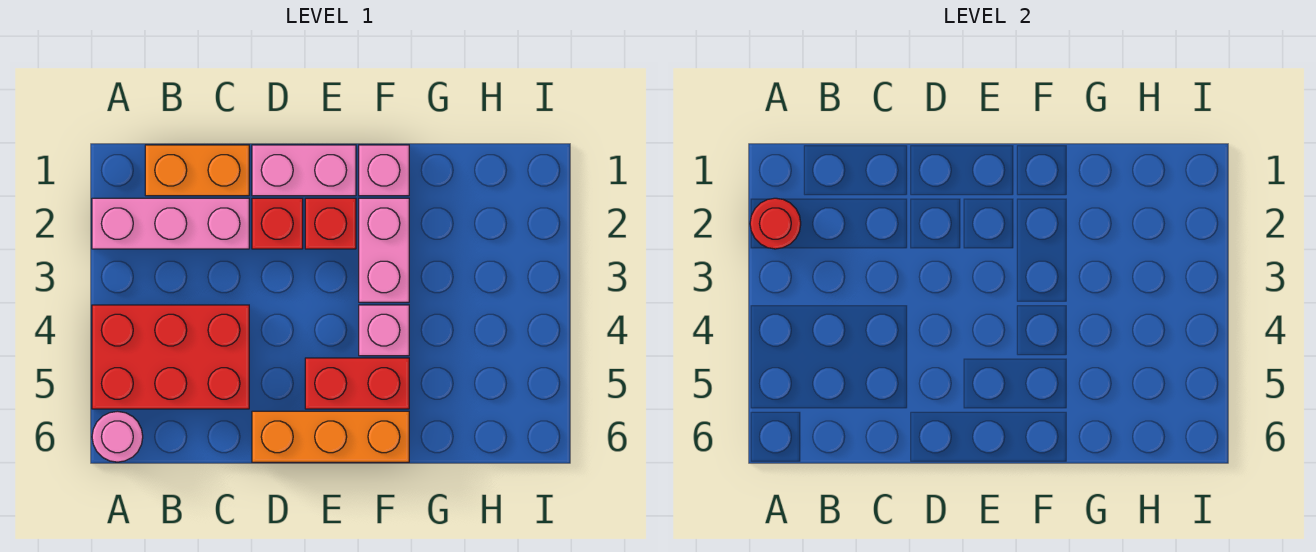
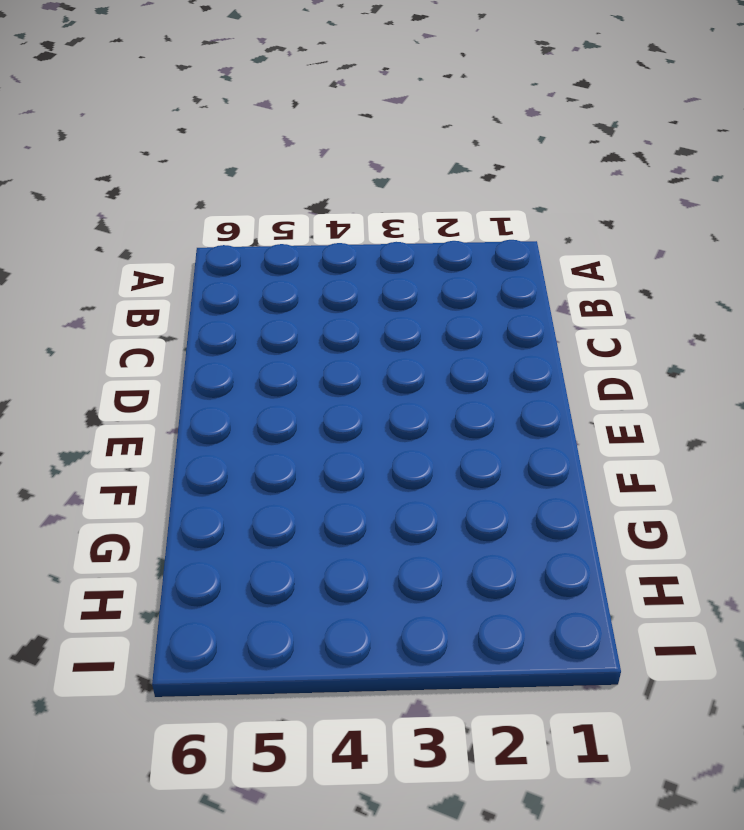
none -> pink 1x3 brick [92,198,249,249]
none -> red 2x3 brick [92,305,249,409]
none -> pink 1x1 round brick [92,411,143,462]

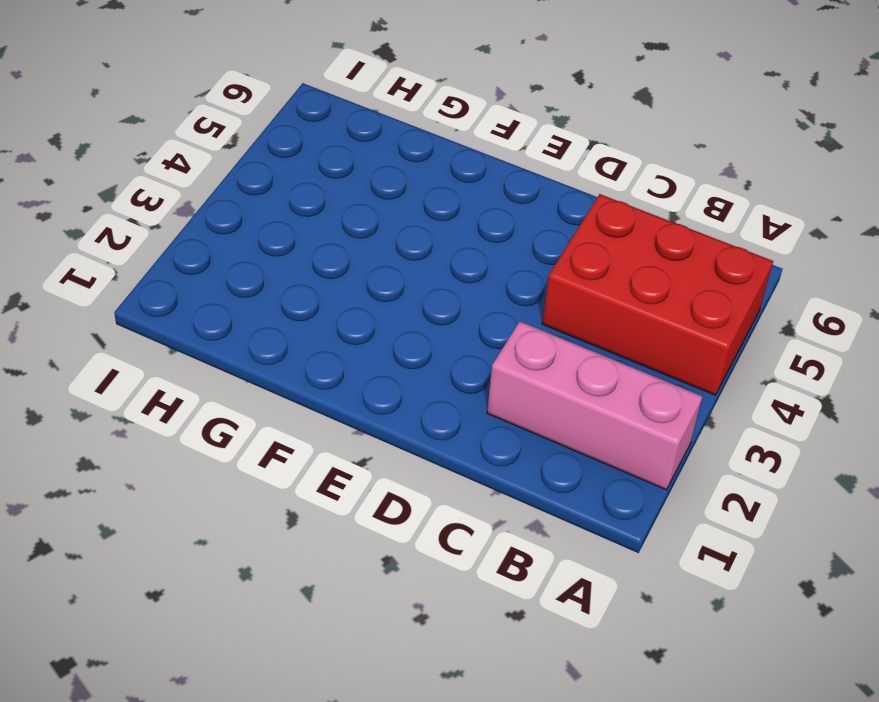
none -> pink 1x1 round brick [92,411,143,462]
none -> orange 1x2 brick [145,145,249,196]
none -> pink 1x2 brick [252,145,356,196]

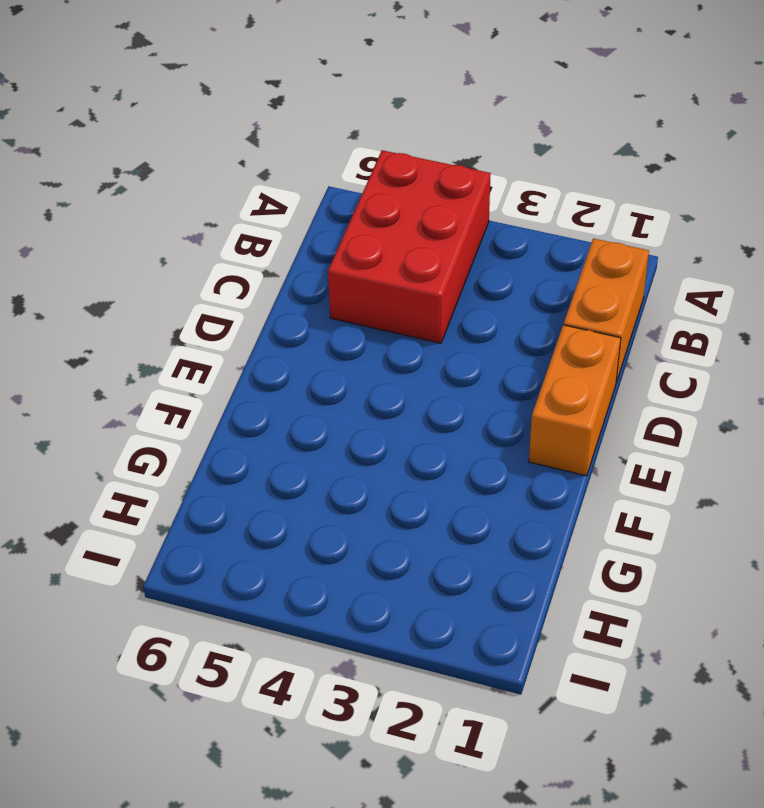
orange 1x2 brick [529,325,621,476] -> pink 1x2 brick [252,145,356,196]
none -> pink 1x3 brick [92,198,249,249]
none -> pink 1x1 round brick [92,411,143,462]
none -> red 1x1 brick [252,198,303,249]

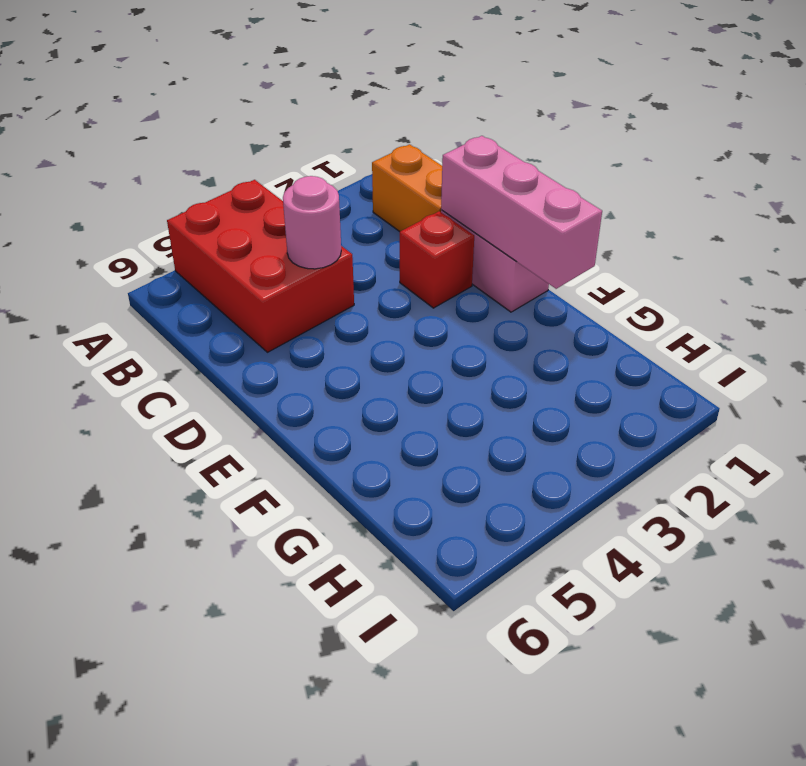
pink 1x1 round brick [283,176,341,269] -> pink 1x1 round brick moved to [92,411,143,462]
pink 1x3 brick [441,136,602,289] -> pink 1x3 brick moved to [92,198,249,249]
none -> orange 1x3 brick [252,411,409,462]
none -> red 1x1 brick [305,198,356,249]
none -> red 1x2 brick [305,358,409,409]

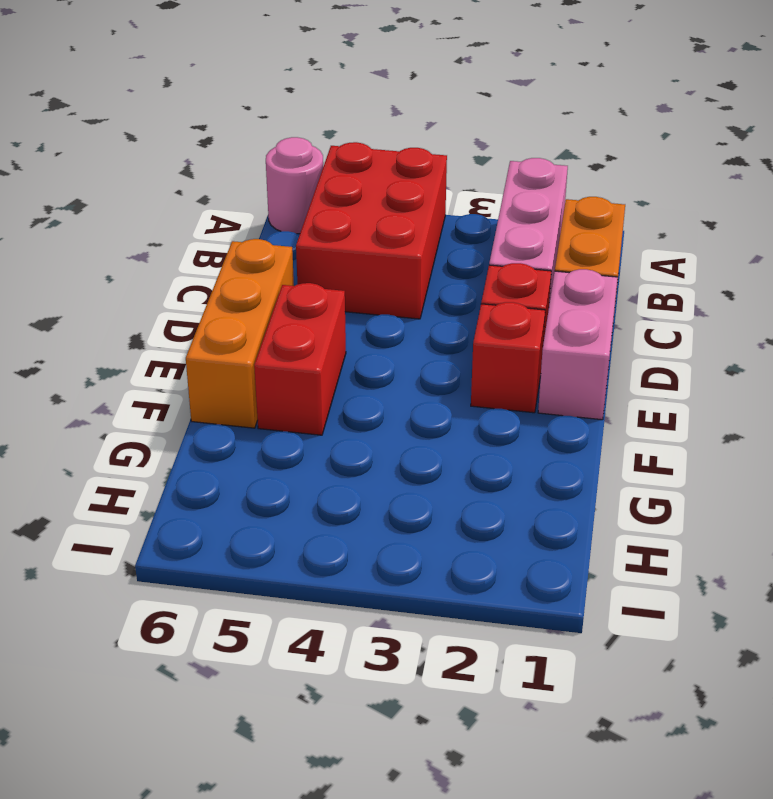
none -> pink 1x1 brick [359,145,409,196]
none -> pink 1x2 brick [359,198,409,302]
none -> pink 1x1 brick [359,305,409,356]

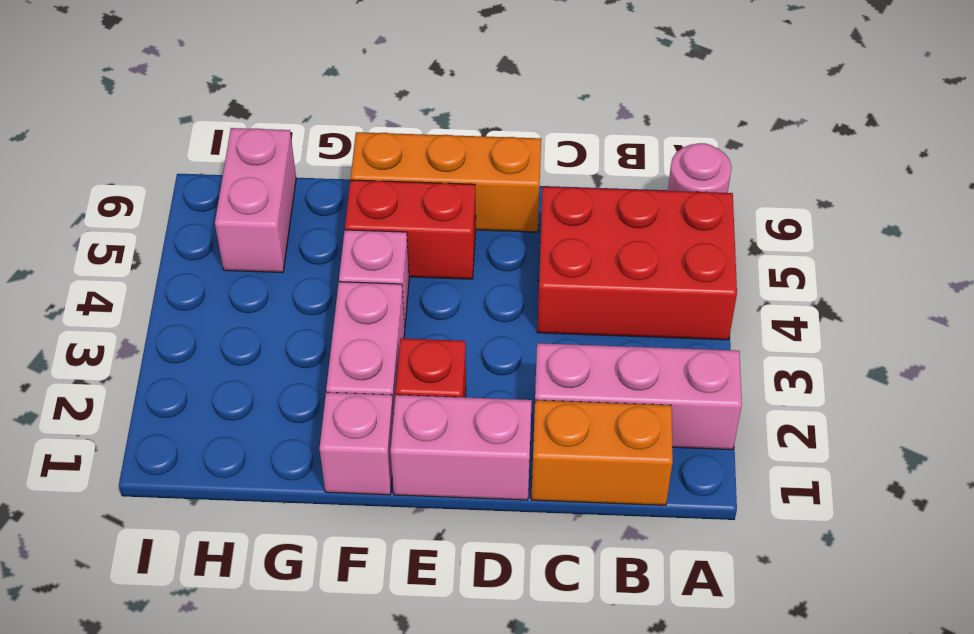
pink 1x2 brick [215,128,296,273] -> none
none -> red 1x1 brick [252,198,303,249]
none -> red 1x1 round brick [750,198,801,249]

